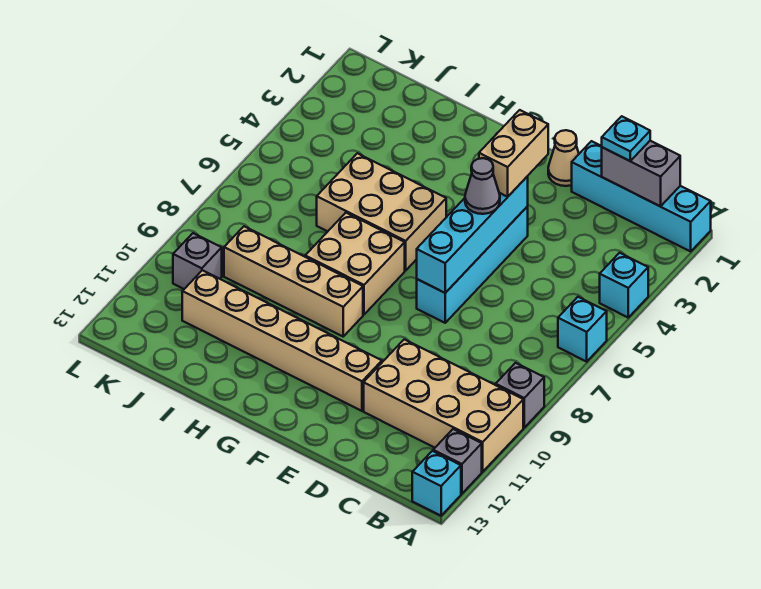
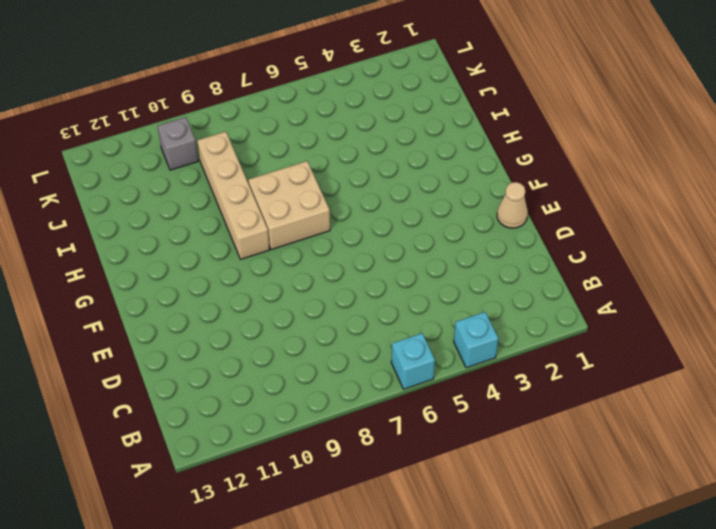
none -> cyan 1x4 brick [572,141,711,251]
none -> grey 1x1 brick [496,363,544,427]
none -> tan 2x4 brick [364,339,523,472]

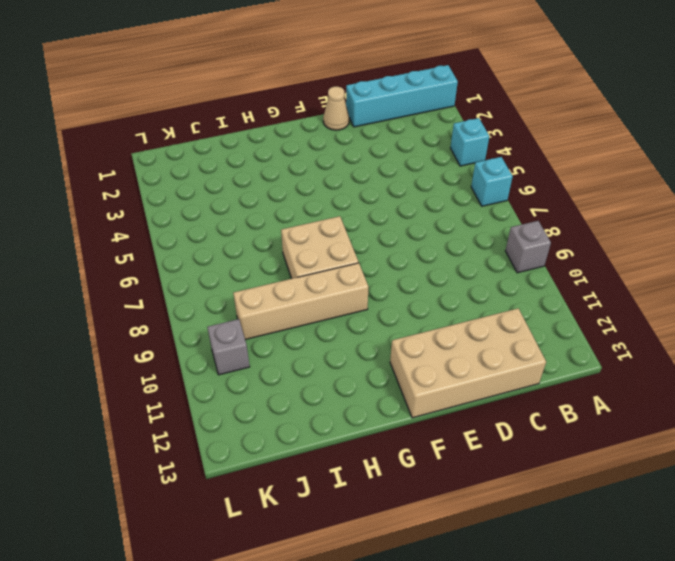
tan 2x4 brick [390,308,546,418] -> tan 2x4 brick moved to [364,339,523,472]
none -> grey 1x1 brick [433,429,482,494]
none -> cyan 1x1 brick [412,451,461,516]
none -> cyan 1x4 brick [417,207,528,323]

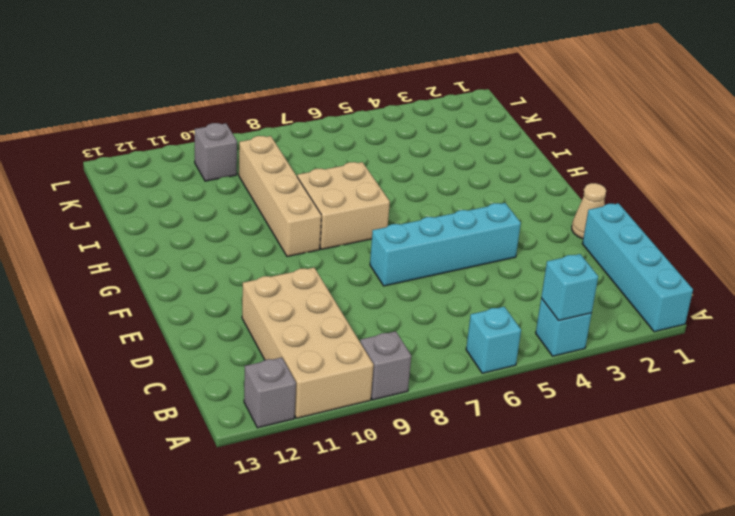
cyan 1x1 brick [541,254,598,321] -> cyan 1x1 brick moved to [412,451,461,516]
none -> tan 1x6 brick [182,270,382,411]
none -> tan 2x3 brick [317,153,446,270]
none -> grey 1x2 brick [602,141,680,206]

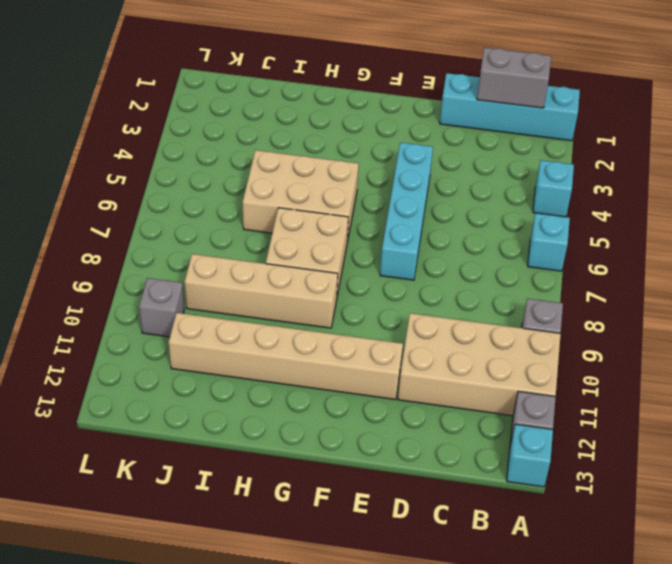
none -> tan 1x1 cone [548,130,579,186]
none -> cyan 1x4 brick [417,177,528,293]
none -> cyan 1x1 plate [602,116,650,161]

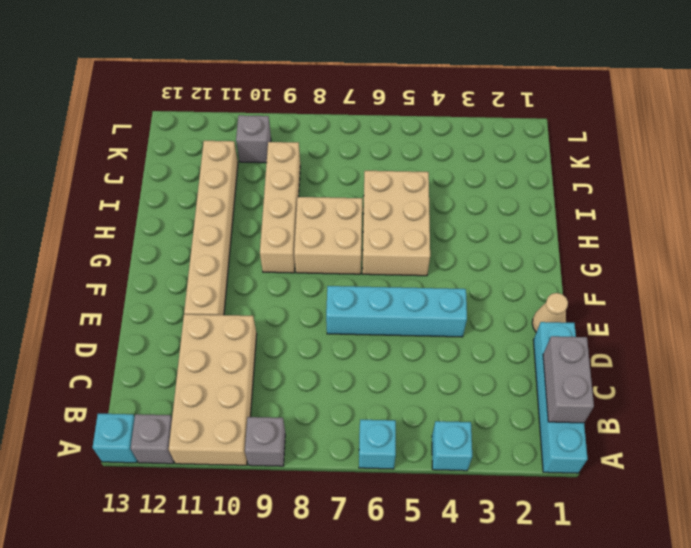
none -> cyan 1x4 brick [417,177,528,293]
none -> cyan 1x1 plate [602,116,650,161]
none -> tan 1x2 brick [479,110,548,197]

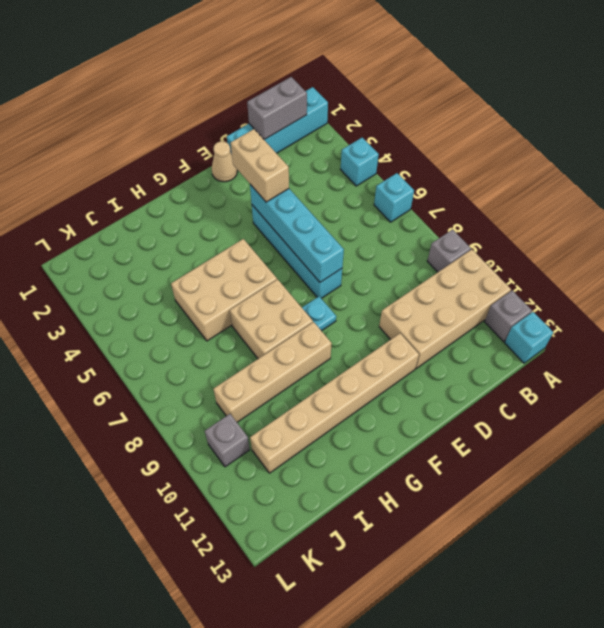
cyan 1x1 plate [302,296,336,331] -> cyan 1x1 plate moved to [602,116,650,161]
none -> grey 1x1 cone [465,158,500,214]

